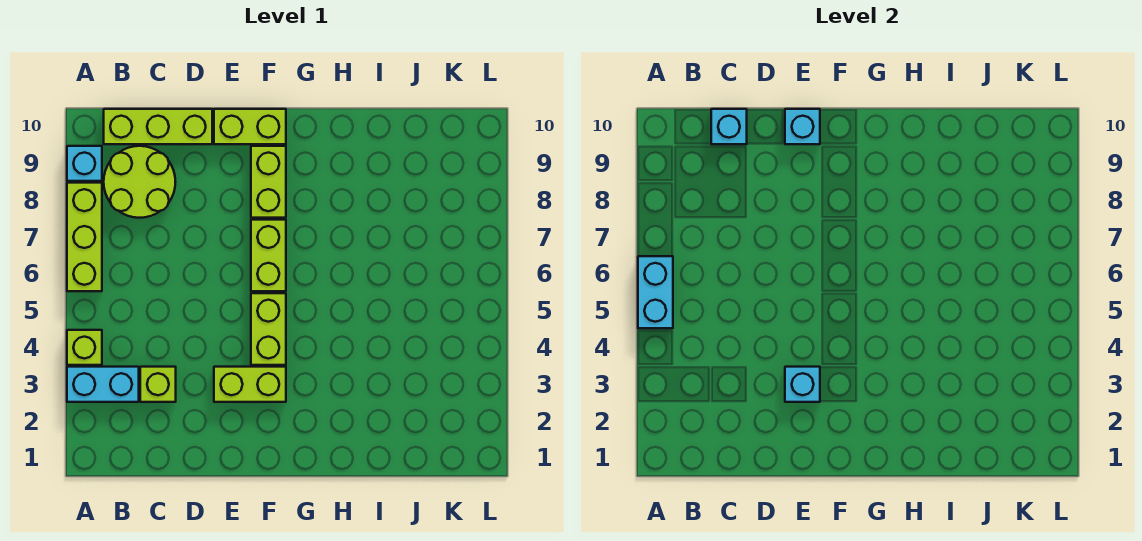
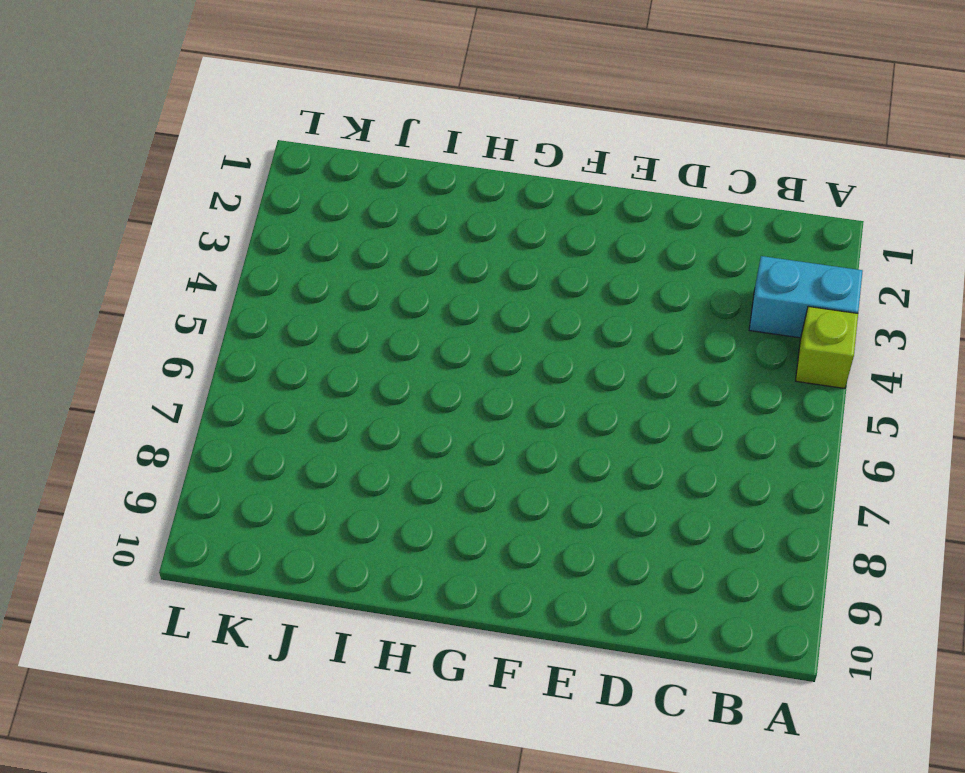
none -> lime 1x3 brick [67,183,102,291]
none -> cyan 1x1 brick [67,146,102,181]
none -> lime 2x2 round brick [104,146,175,218]

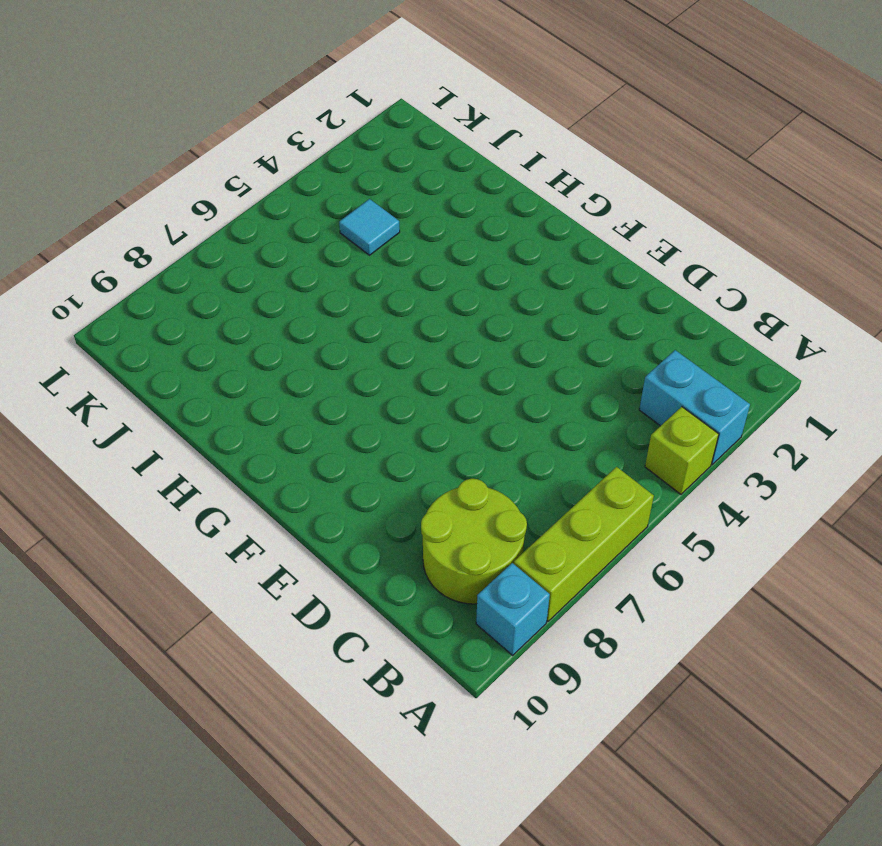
cyan 1x1 tile [339,199,400,255] -> none
none -> lime 1x3 brick [104,109,212,144]
none -> lime 1x1 brick [140,367,176,402]
none -> lime 1x2 brick [214,367,286,402]

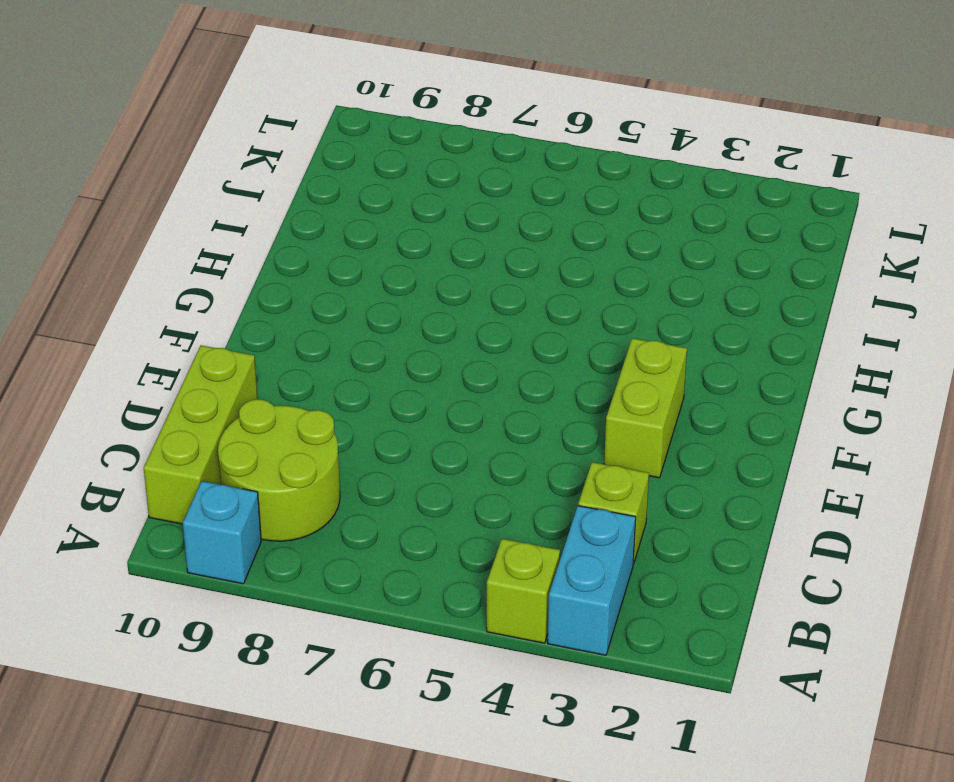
none -> lime 1x3 brick [67,183,102,291]
none -> lime 1x2 brick [214,109,286,144]
none -> lime 1x2 brick [251,293,286,365]

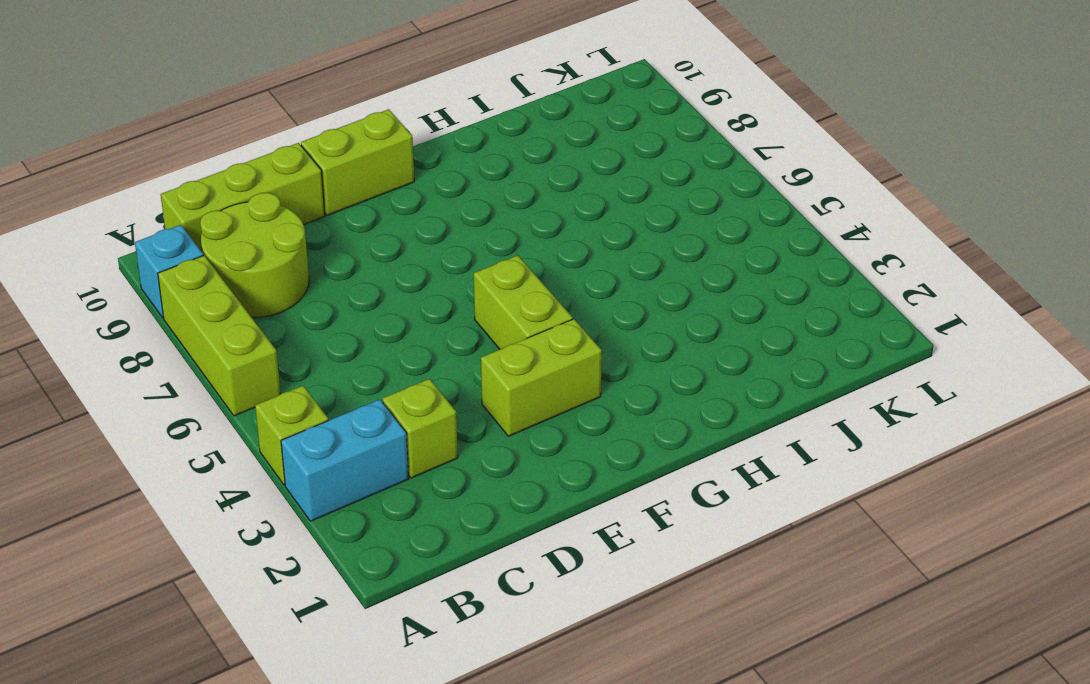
none -> lime 1x2 brick [251,220,286,291]
none -> lime 1x2 brick [251,146,286,218]
none -> cyan 1x2 brick [638,256,673,328]

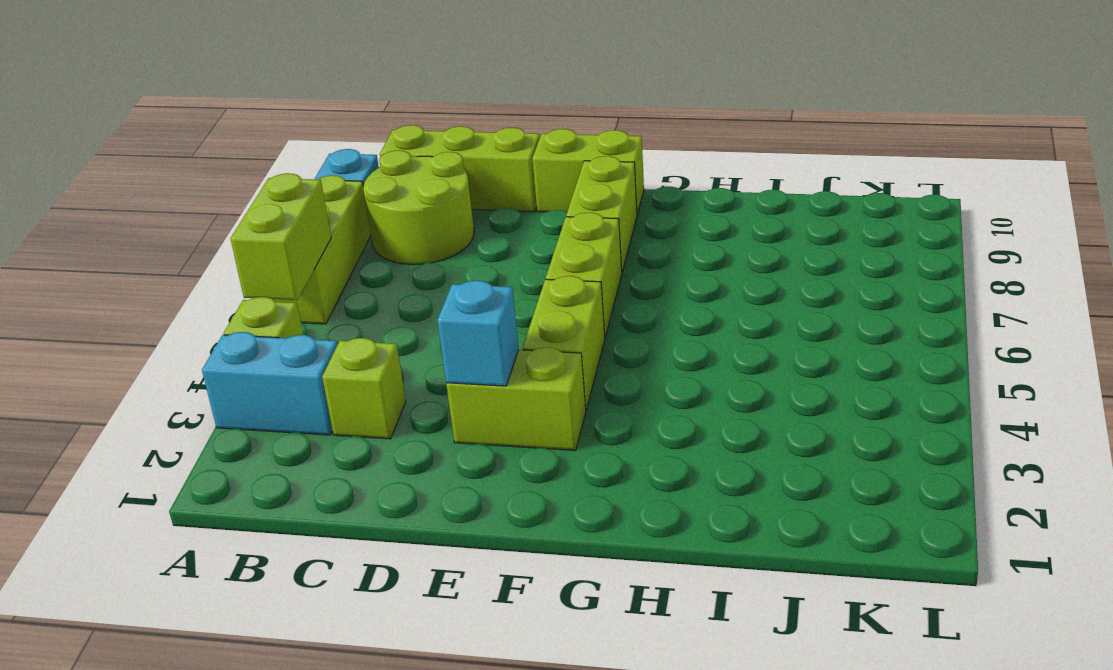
lime 1x2 brick [231,173,331,300] -> cyan 1x2 brick [638,256,673,328]
none -> cyan 1x1 brick [711,109,747,144]
none -> cyan 1x1 brick [785,109,820,144]

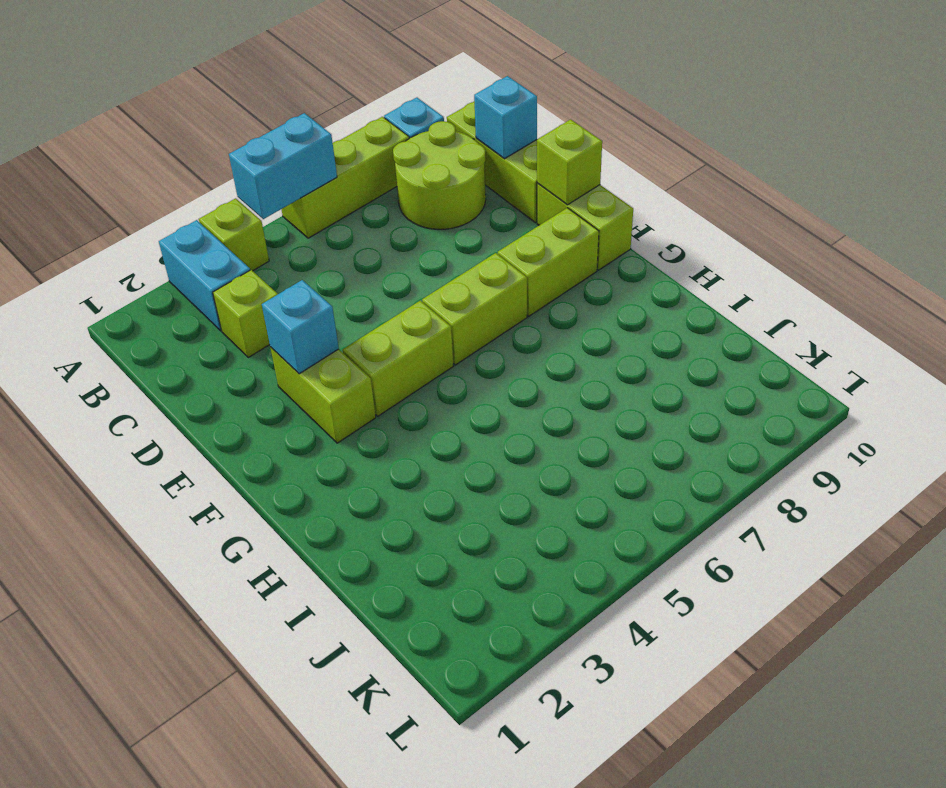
lime 1x1 brick [537,119,602,205] -> cyan 1x1 brick [785,109,820,144]

